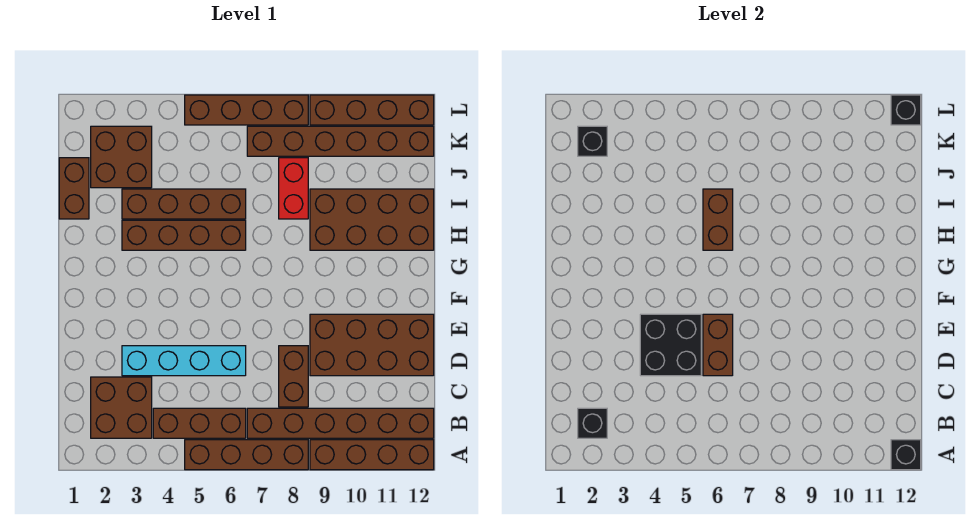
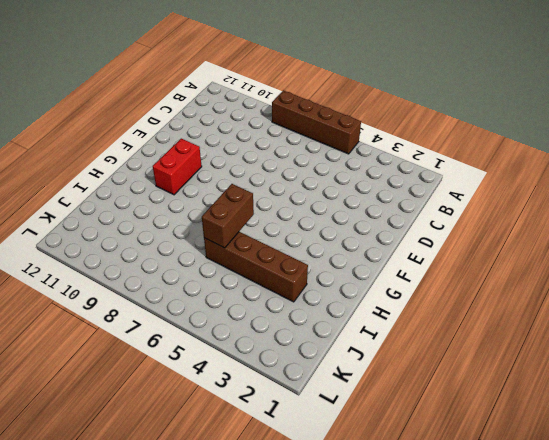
red 1x2 brick [153,139,202,195] -> red 1x2 brick moved to [279,158,308,219]
none -> brown 1x4 brick [310,440,434,470]
none -> brown 2x2 brick [91,377,152,438]
none -> brown 1x3 brick [153,408,246,438]

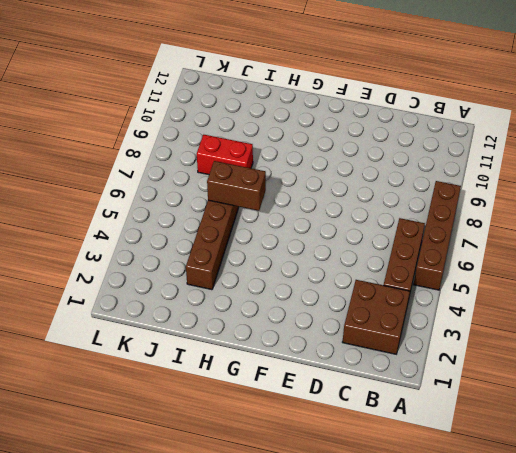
none -> brown 1x4 brick [310,440,434,470]
none -> brown 1x6 brick [247,408,434,438]
none -> brown 1x2 brick [279,346,308,407]

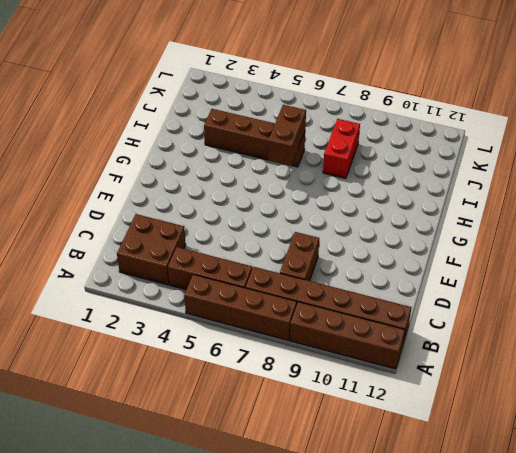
none -> cyan 1x4 brick [122,346,246,376]
none -> brown 2x4 brick [310,314,434,376]
none -> brown 1x4 brick [122,220,246,250]

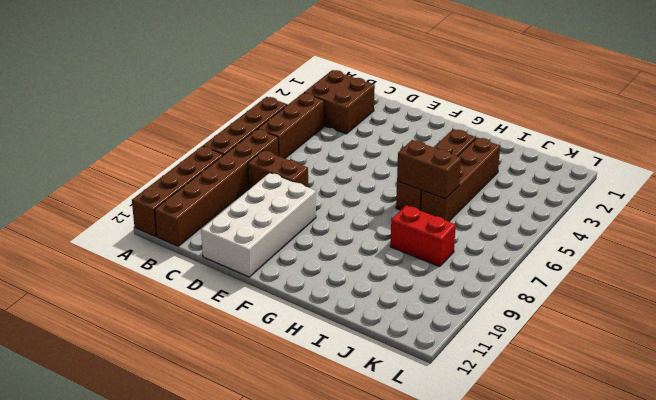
white 2x4 brick [201,173,316,277] -> brown 2x4 brick [310,314,434,376]
none -> cyan 1x4 brick [122,346,246,376]
none -> brown 2x4 brick [310,189,434,250]
none -> brown 1x2 brick [59,158,89,219]

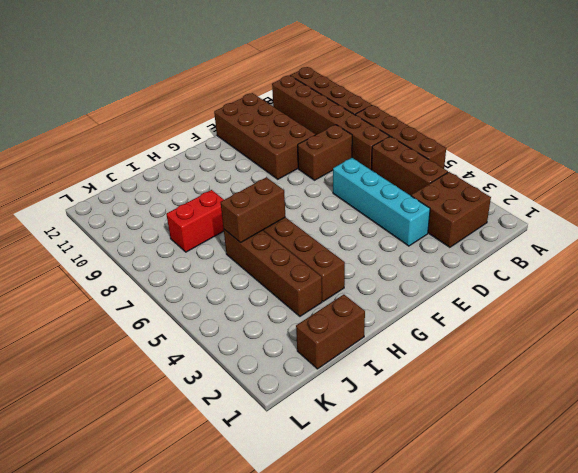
none -> brown 2x4 brick [310,189,434,250]
none -> brown 2x2 brick [91,126,152,188]
none -> brown 1x6 brick [247,126,434,156]

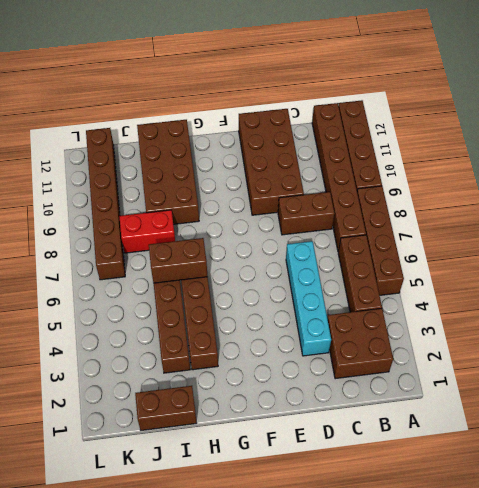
none -> brown 2x2 brick [91,126,152,188]
none -> brown 1x4 brick [185,95,308,125]
none -> brown 1x4 brick [310,95,434,125]

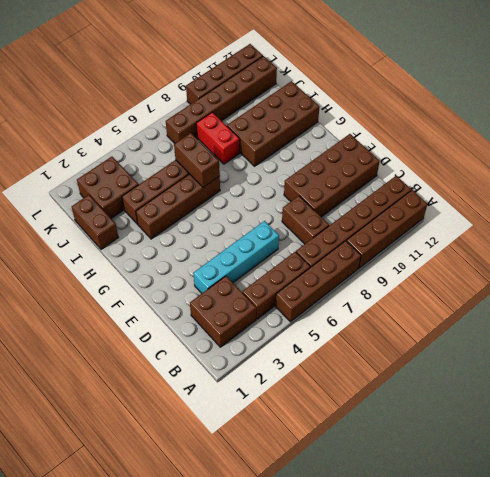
none -> brown 1x4 brick [185,95,308,125]
none -> black 1x1 brick [891,440,921,470]
none -> black 1x1 brick [578,408,607,438]

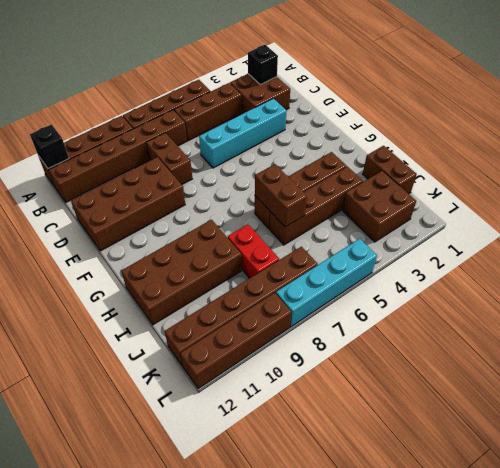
cyan 1x4 brick [276,239,377,327] -> brown 1x4 brick [185,95,308,125]
none -> black 2x2 brick [640,314,701,376]
none -> brown 1x2 brick [703,314,733,376]
none -> black 1x1 brick [578,126,607,156]

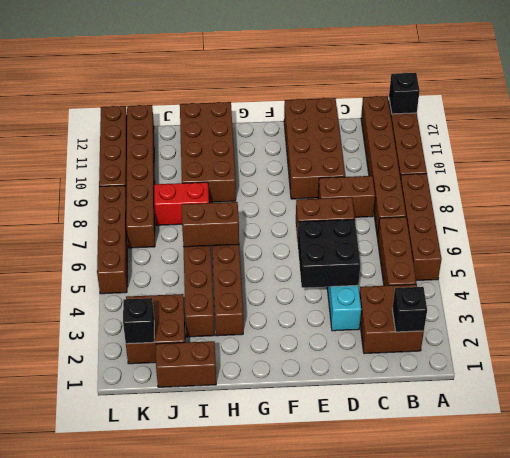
none -> black 1x1 brick [891,95,921,125]

